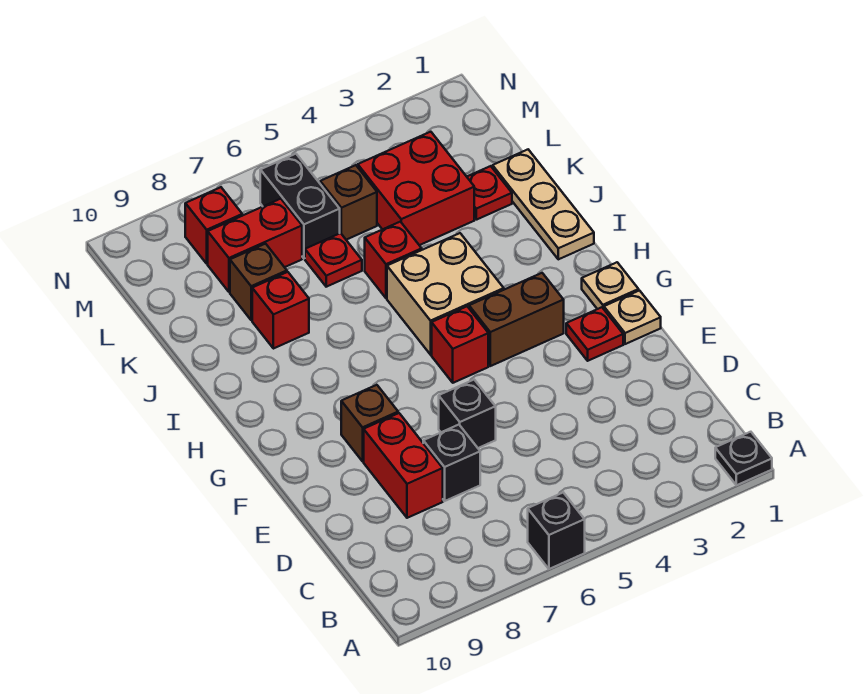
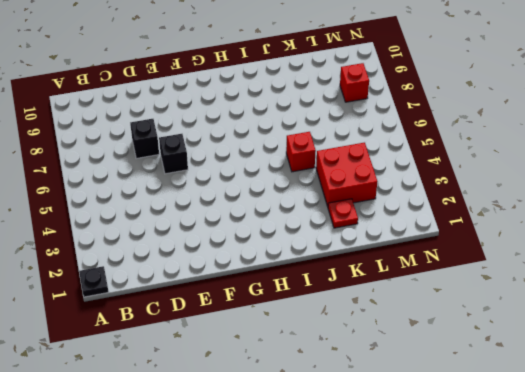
none -> black 1x1 brick [528,493,585,569]
none -> red 1x2 brick [364,413,443,518]
none -> tan 1x1 plate [604,291,661,344]

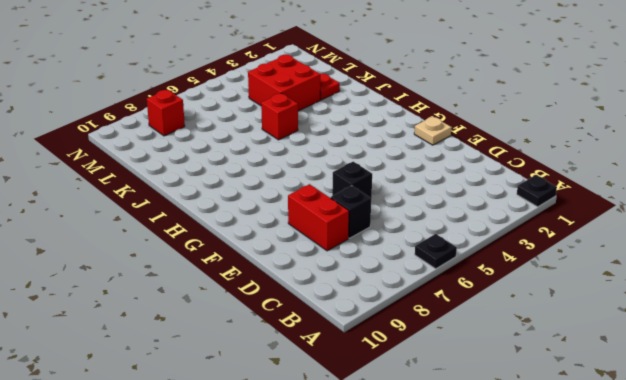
black 1x1 plate [415,234,457,269] -> black 1x1 brick [528,493,585,569]
none -> red 1x1 plate [566,307,623,361]
none -> brown 1x1 brick [341,385,398,461]
none -> tan 1x1 plate [582,262,639,309]

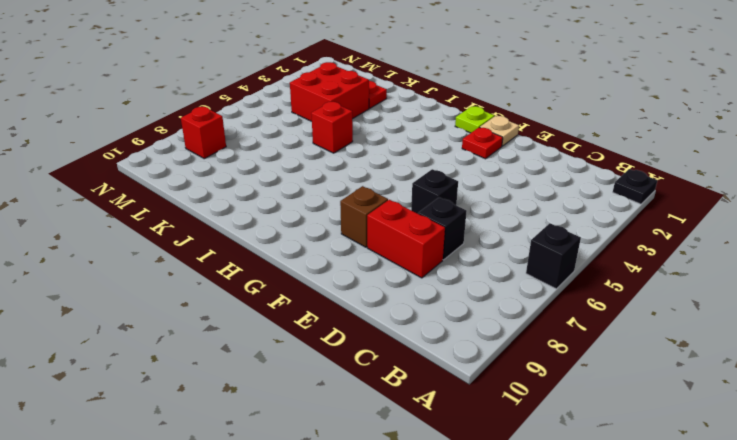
lime 1x1 plate [455,106,494,133] -> tan 1x1 plate [582,262,639,309]
none -> brown 1x2 brick [469,273,564,366]
none -> red 1x1 brick [432,307,488,383]
none -> tan 2x2 brick [387,233,504,355]

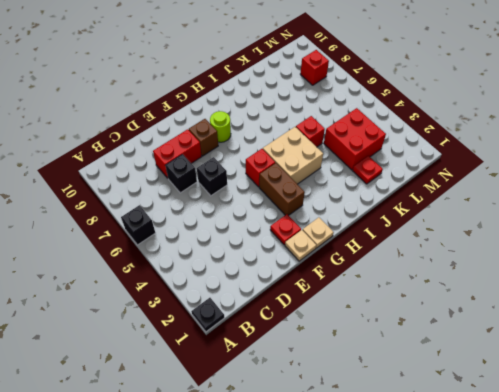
lime 1x1 round brick [210,111,231,142] -> none
none -> tan 1x3 plate [493,150,594,259]
none -> red 1x1 brick [252,272,309,349]
none -> red 1x1 plate [305,233,362,287]

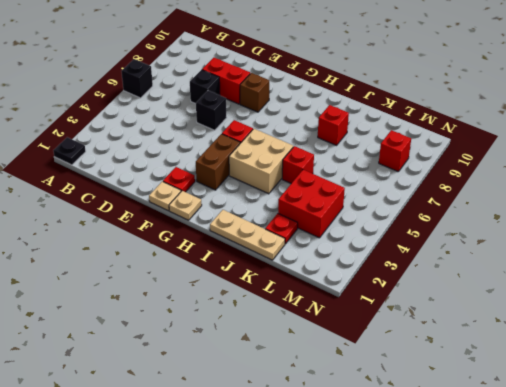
none -> red 1x1 plate [305,233,362,287]
none -> brown 1x1 brick [230,244,287,320]
none -> brown 1x1 brick [320,165,377,240]

